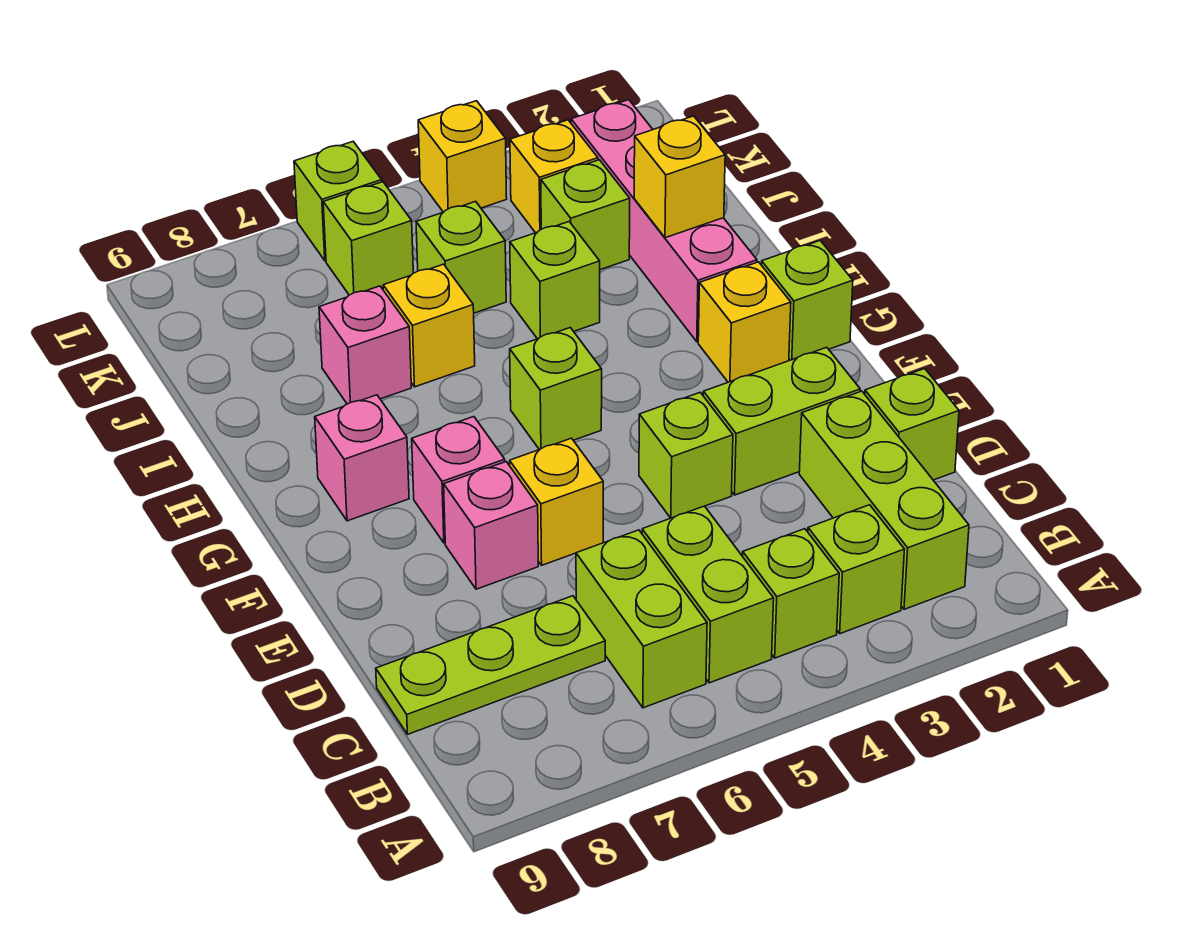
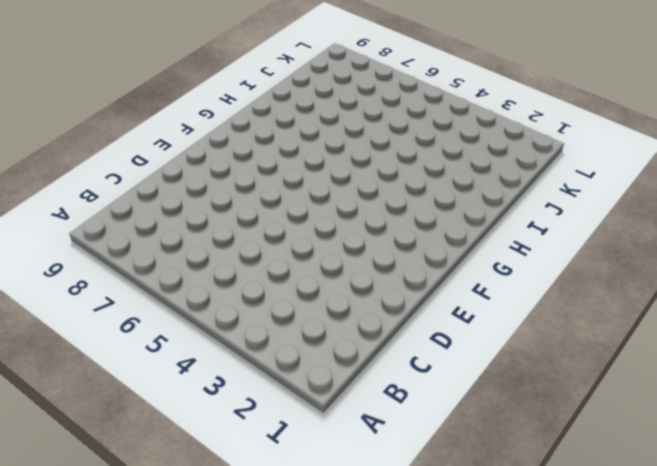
none -> lime 1x3 brick [799,391,969,609]
none -> lime 1x1 brick [808,505,905,634]
none -> lime 1x1 brick [743,529,839,658]

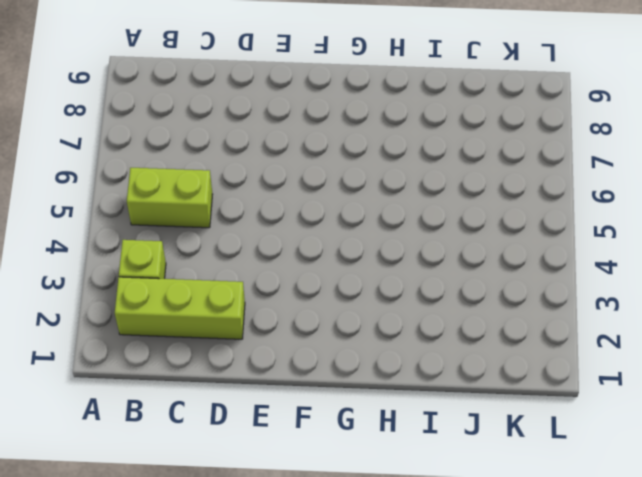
none -> lime 1x1 brick [743,529,839,658]
none -> lime 1x2 brick [576,530,707,708]
none -> lime 1x3 plate [376,596,605,734]

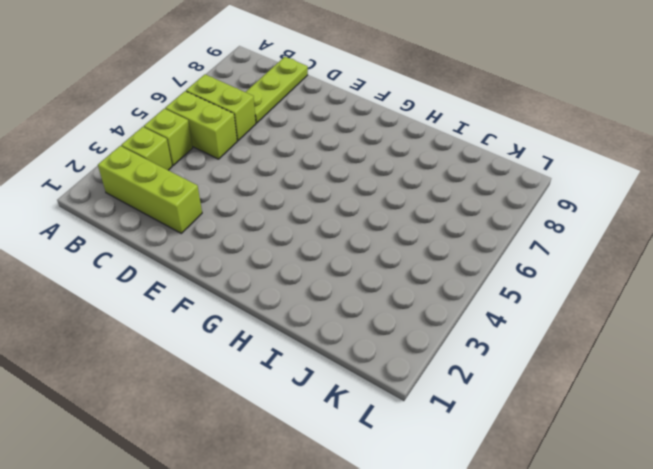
none -> lime 1x1 brick [865,369,959,480]
none -> lime 1x2 brick [703,347,860,495]
none -> lime 1x1 brick [639,392,733,518]

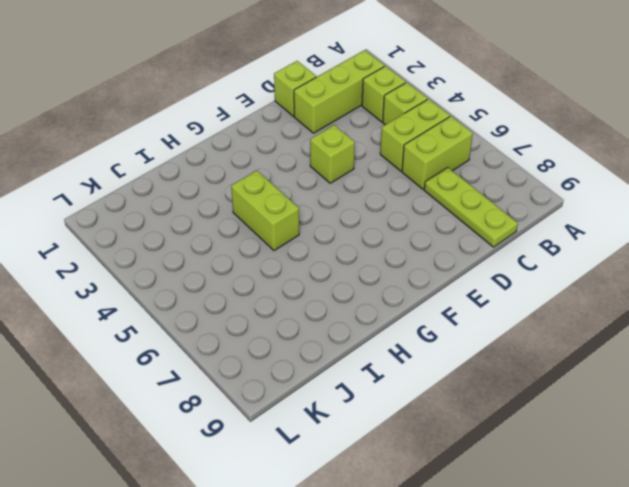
lime 1x2 brick [231,170,299,251] -> lime 1x2 brick moved to [703,347,860,495]
none -> yellow 1x1 brick [510,438,603,565]
none -> pink 1x1 brick [444,462,538,589]
none -> pink 1x1 brick [412,417,505,543]

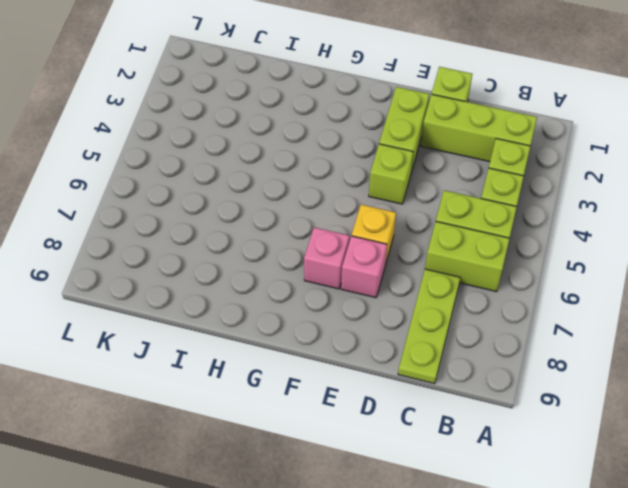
none -> lime 1x1 brick [762,241,853,360]
none -> yellow 1x1 brick [698,262,791,382]
none -> lime 1x1 brick [510,328,602,450]

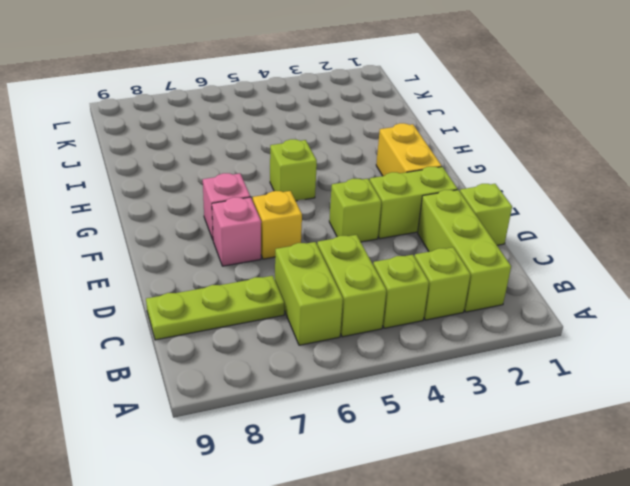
yellow 1x2 brick [376,123,442,176] -> yellow 1x1 brick [698,262,791,382]
none -> lime 1x1 brick [762,241,853,360]
none -> pink 1x1 brick [315,395,409,521]
none -> pink 1x4 brick [571,100,757,342]

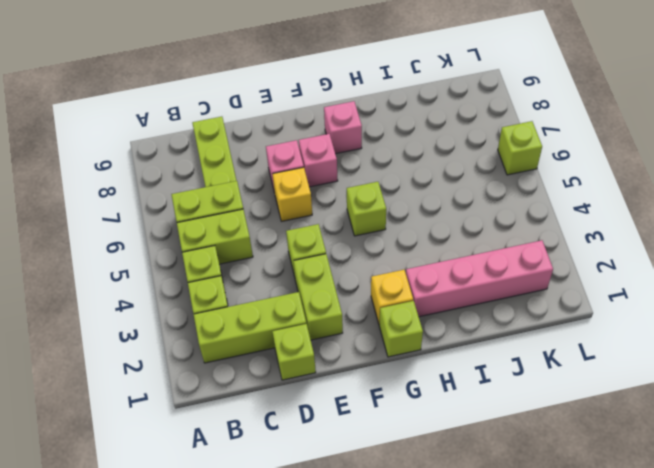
none -> lime 1x1 brick [510,222,600,339]
none -> yellow 1x1 brick [383,264,475,387]
none -> pink 1x1 brick [319,286,411,404]

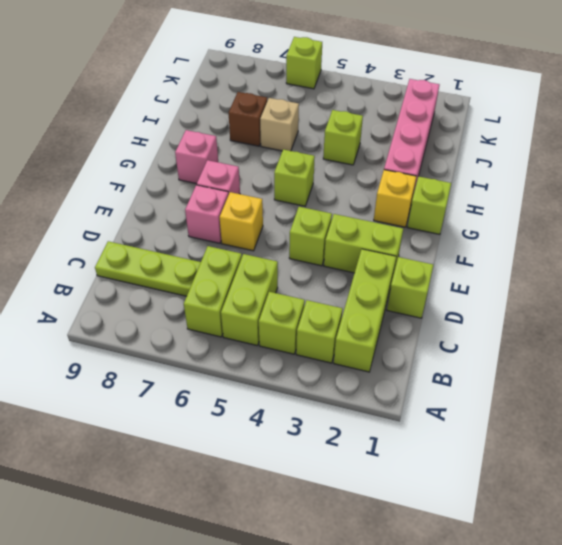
tan 1x1 brick [260,98,299,151] -> yellow 1x1 brick [383,264,475,387]
brown 1x1 brick [228,92,267,146] -> pink 1x1 brick [319,286,411,404]
none -> lime 1x1 brick [541,160,630,270]
none -> lime 1x1 brick [416,201,506,313]
none -> yellow 1x1 brick [510,120,598,233]

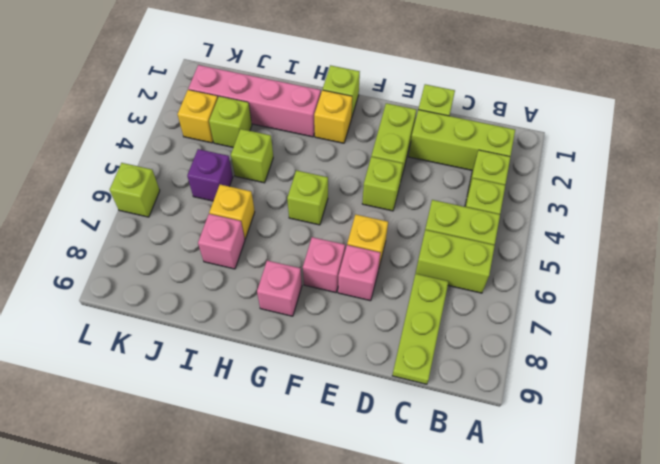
purple 1x1 brick [187,149,233,201] -> lime 1x1 brick [416,201,506,313]
none -> lime 1x1 brick [323,182,413,295]
none -> yellow 1x1 brick [418,101,507,212]
none -> yellow 1x1 brick [634,116,725,238]

